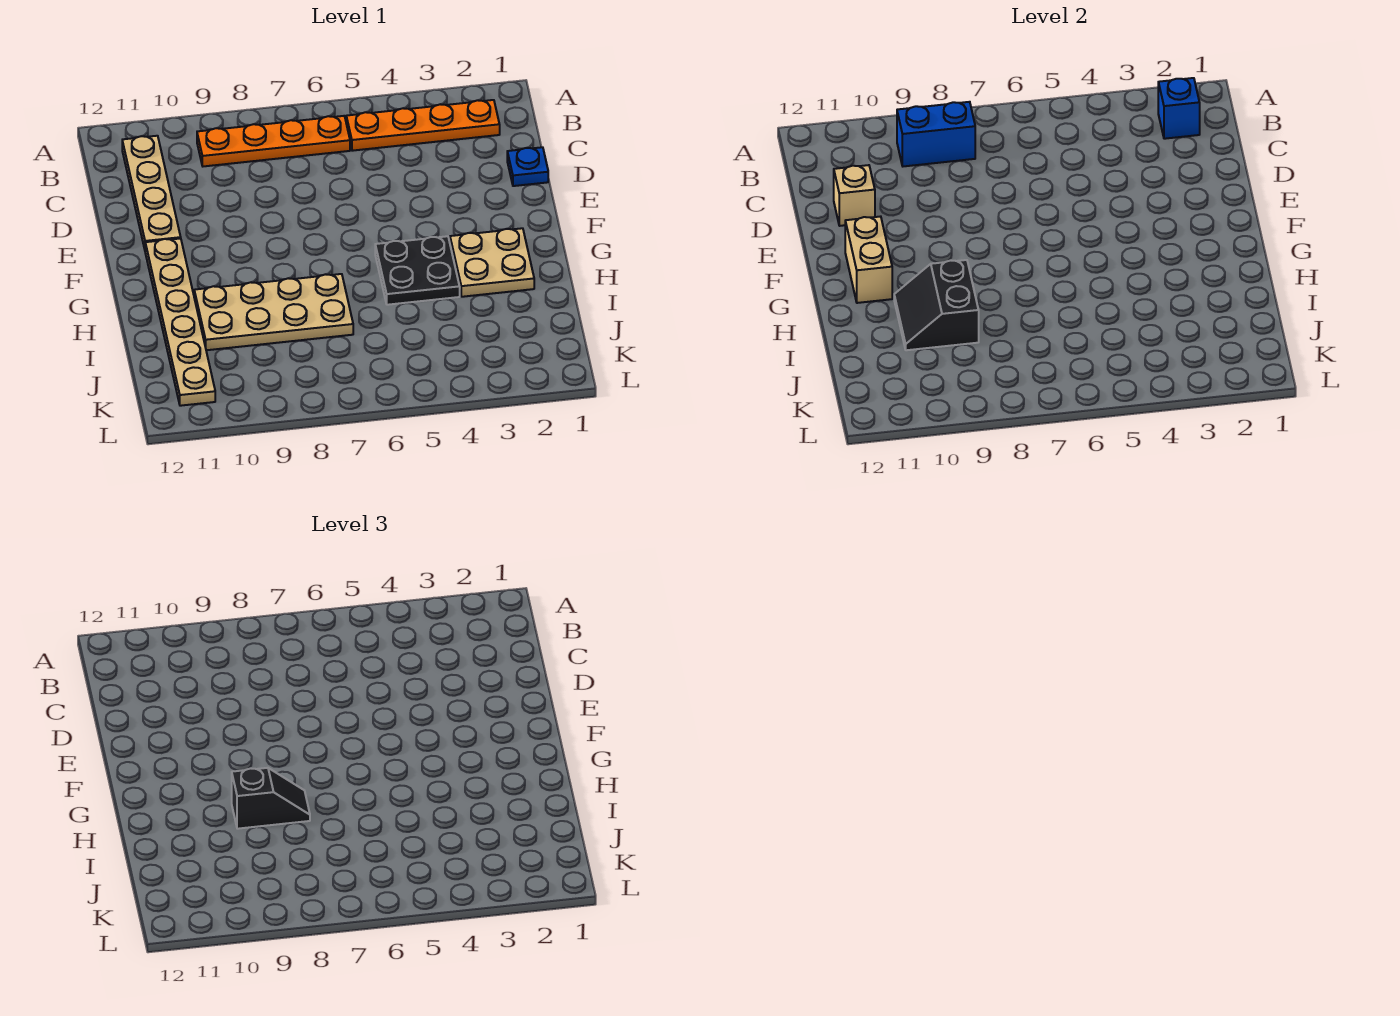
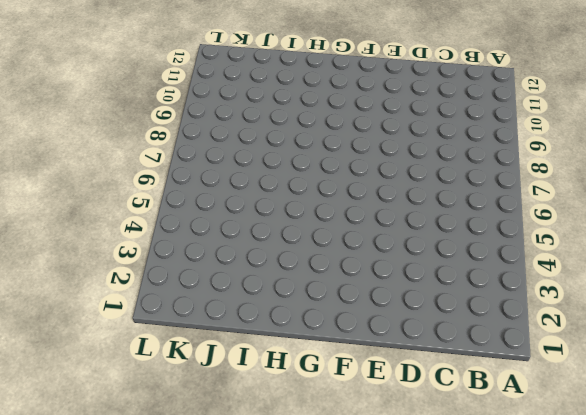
none -> orange 1x4 plate [346,100,500,151]
none -> orange 1x4 plate [197,116,350,166]
none -> tan 1x4 plate [122,136,181,249]

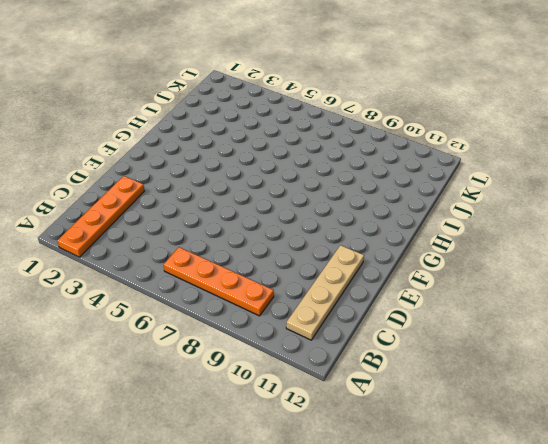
orange 1x4 plate [58,176,144,257] -> orange 1x4 plate turned to [346,100,500,151]
none -> blue 1x1 plate [507,147,548,186]
none -> tan 1x6 plate [145,238,215,406]
none -> tan 2x2 plate [450,228,534,297]

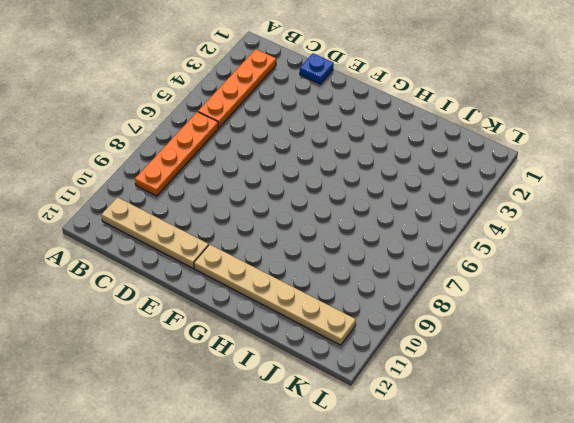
none -> tan 2x2 plate [450,228,534,297]
none -> black 2x2 plate [375,236,460,305]
none -> tan 2x4 plate [194,274,353,350]

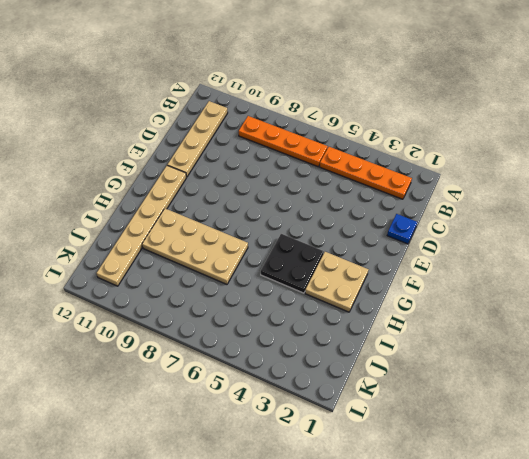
none -> blue 1x1 brick [1158,78,1200,139]
none -> blue 1x2 brick [897,102,975,166]
none -> tan 1x1 brick [834,165,875,226]

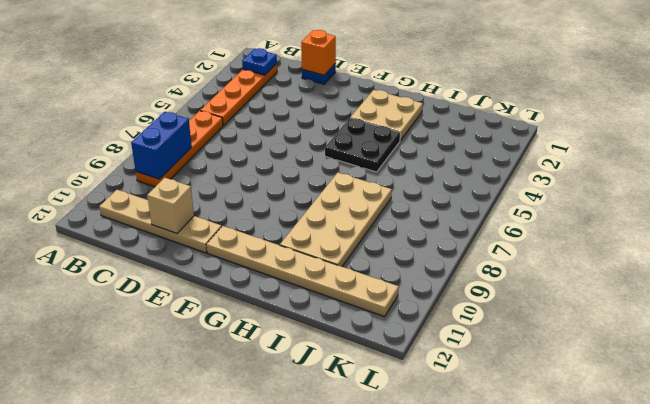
blue 1x1 plate [242,48,277,75] -> blue 1x1 brick [1158,78,1200,139]
orange 1x1 brick [301,30,336,75] -> none
none -> tan 1x2 brick [845,216,892,303]
none -> black 2x2 slope [894,260,979,350]
none -> black 1x2 slope [232,768,310,829]

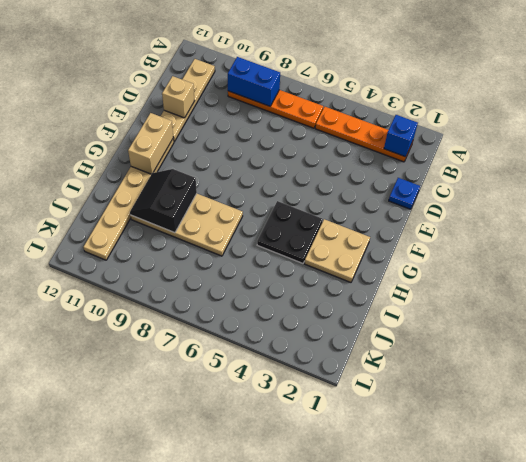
none -> black 1x2 slope [232,768,310,829]

